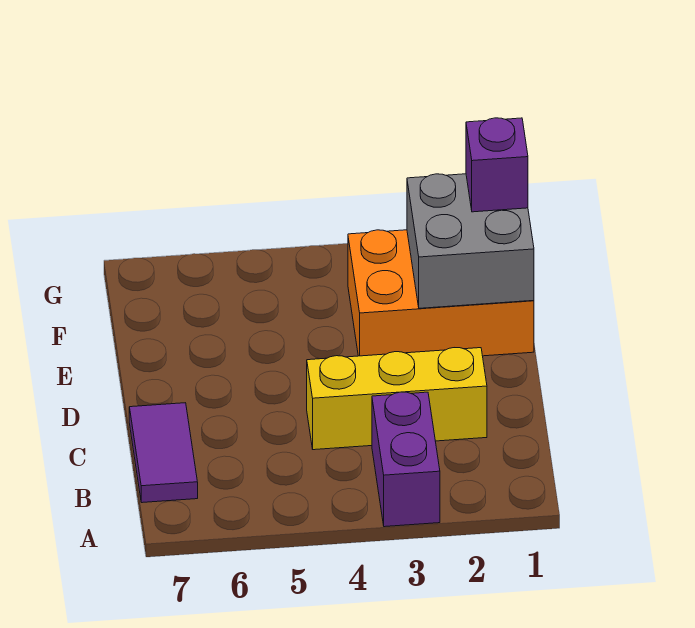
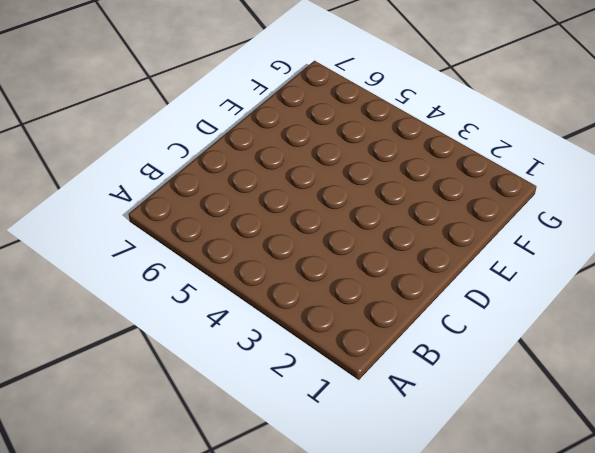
none -> purple 1x2 brick [372,392,440,527]
none -> purple 1x2 tile [129,403,198,503]

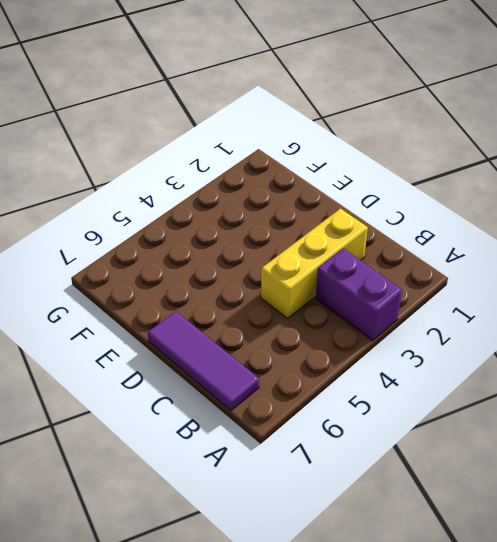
purple 1x3 tile [148,311,259,410] -> purple 1x2 tile [129,403,198,503]
none -> orange 2x3 brick [348,230,534,356]
none -> grey 2x2 brick [407,174,534,308]

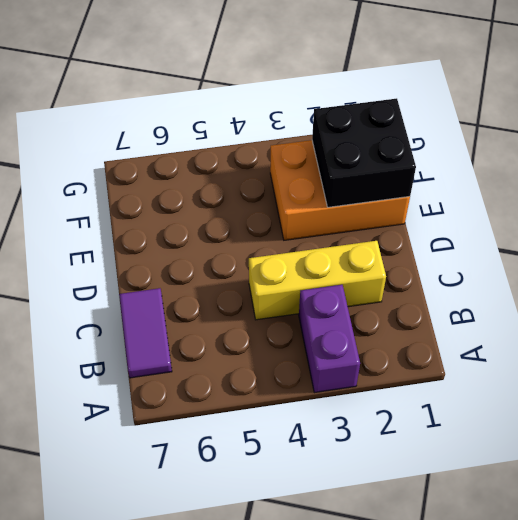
black 2x2 brick [312,98,416,207] -> grey 2x2 brick [407,174,534,308]
none -> purple 1x1 brick [466,118,528,212]

